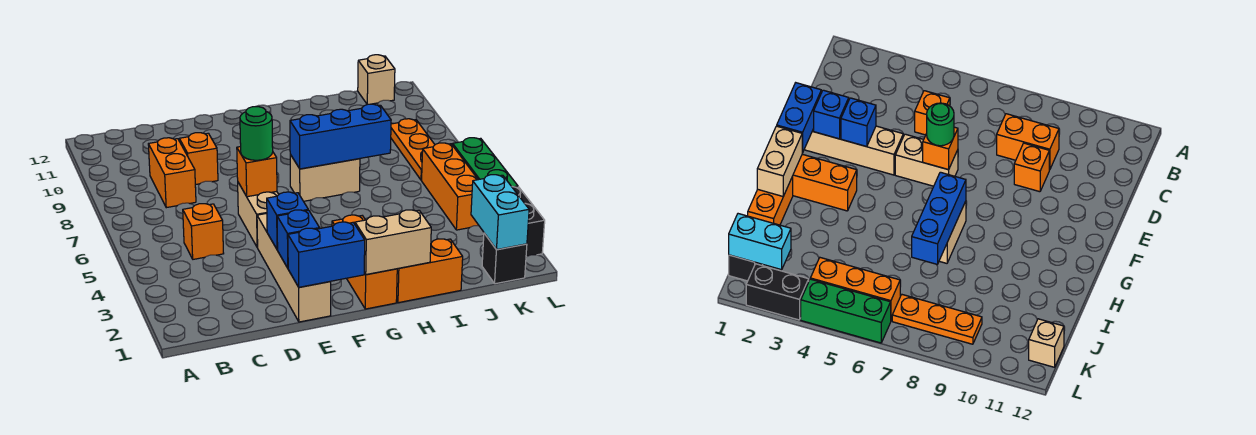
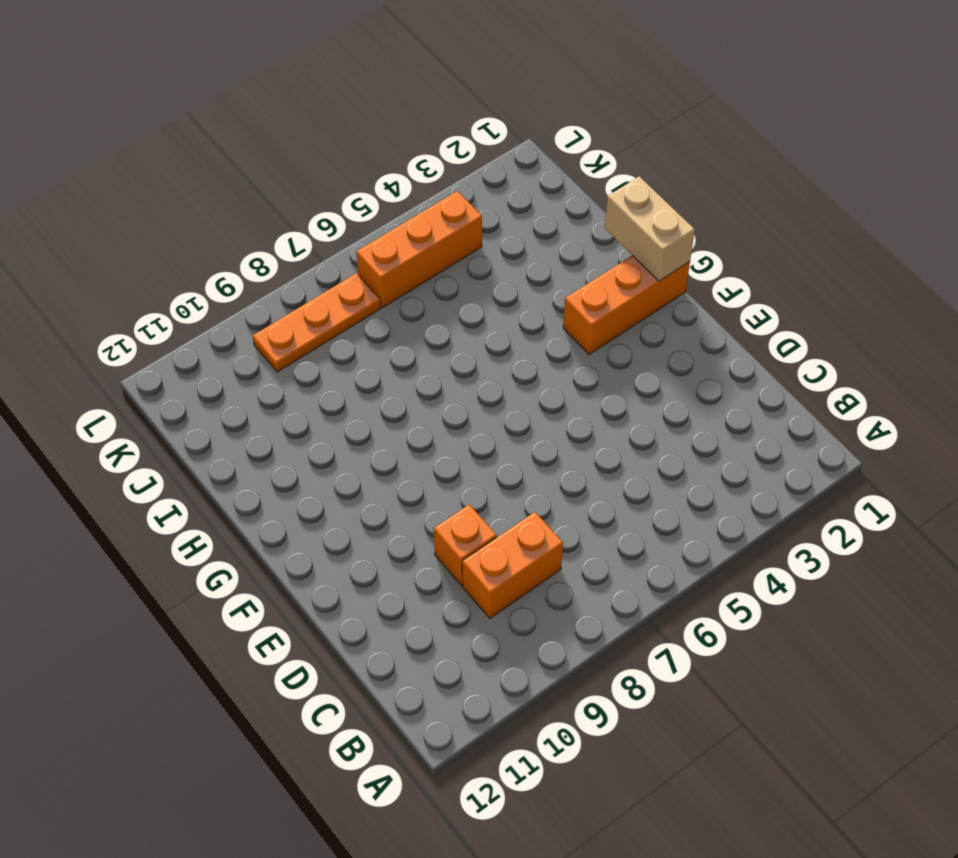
none -> orange 1x1 brick [183,204,224,259]
none -> tan 1x4 brick [257,213,331,322]
none -> tan 1x2 brick [238,183,279,247]

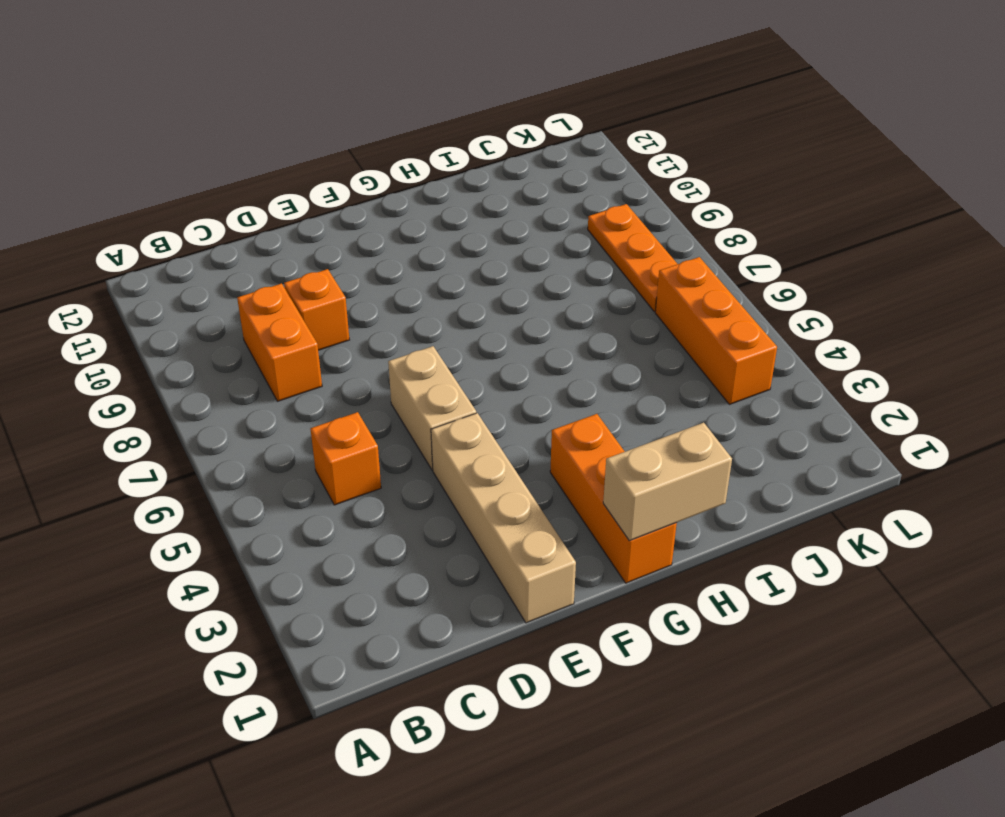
none -> tan 1x2 brick [290,155,360,201]
none -> orange 1x2 brick [396,239,463,303]
none -> black 1x1 brick [482,233,527,284]

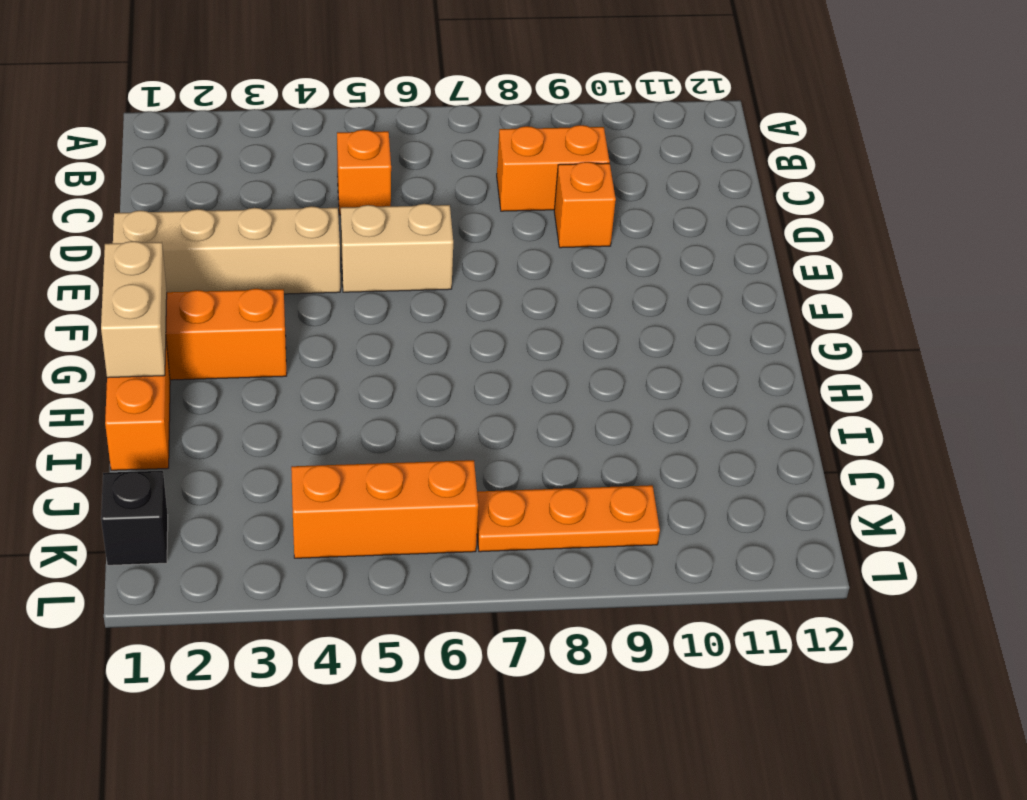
none -> tan 1x2 brick [290,155,360,201]
none -> tan 1x1 brick [358,55,395,104]
none -> black 1x2 brick [512,187,545,257]

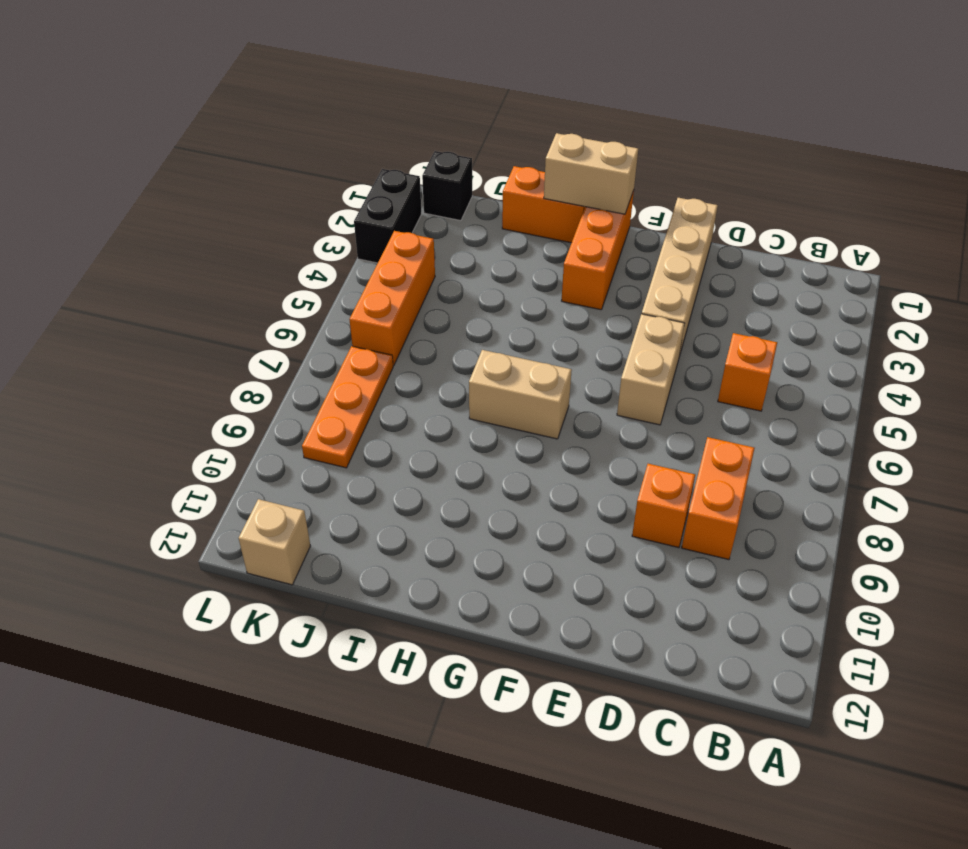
none -> green 1x3 brick [453,138,518,187]
none -> blue 1x2 brick [288,222,365,287]
none -> blue 1x1 brick [277,210,320,268]

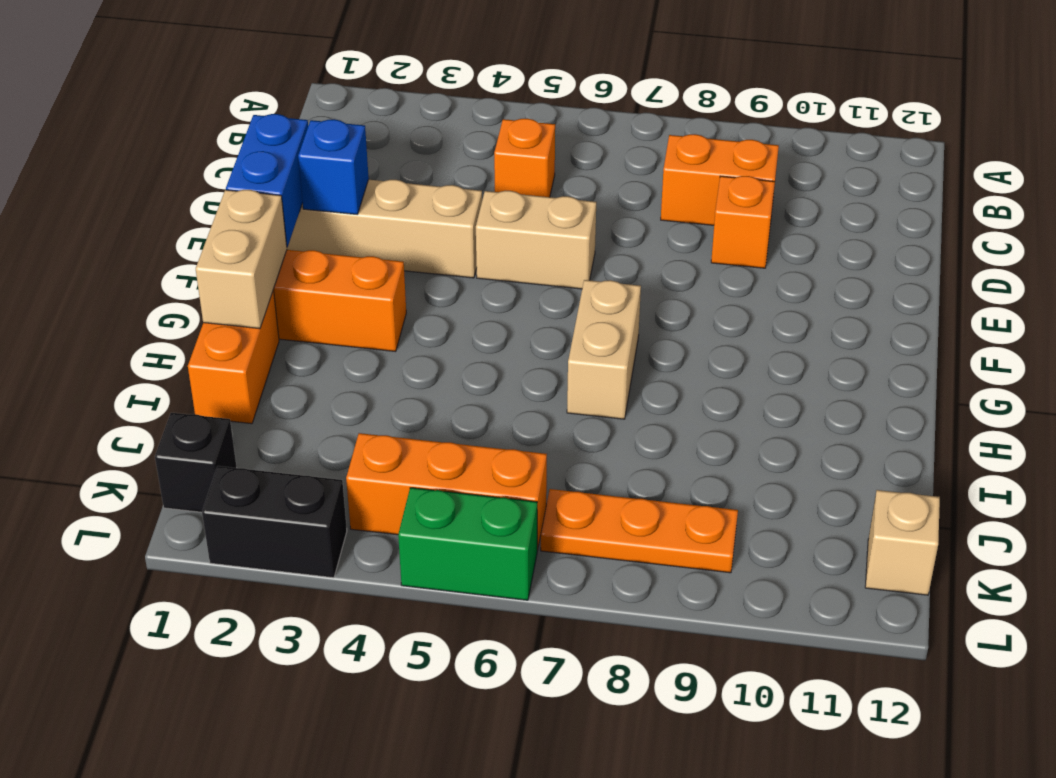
green 1x2 brick [398,488,537,600] -> green 1x3 brick [453,138,518,187]
none -> blue 1x1 brick [267,192,308,250]
none -> orange 1x1 brick [237,147,277,197]
none -> blue 1x3 brick [290,104,391,169]

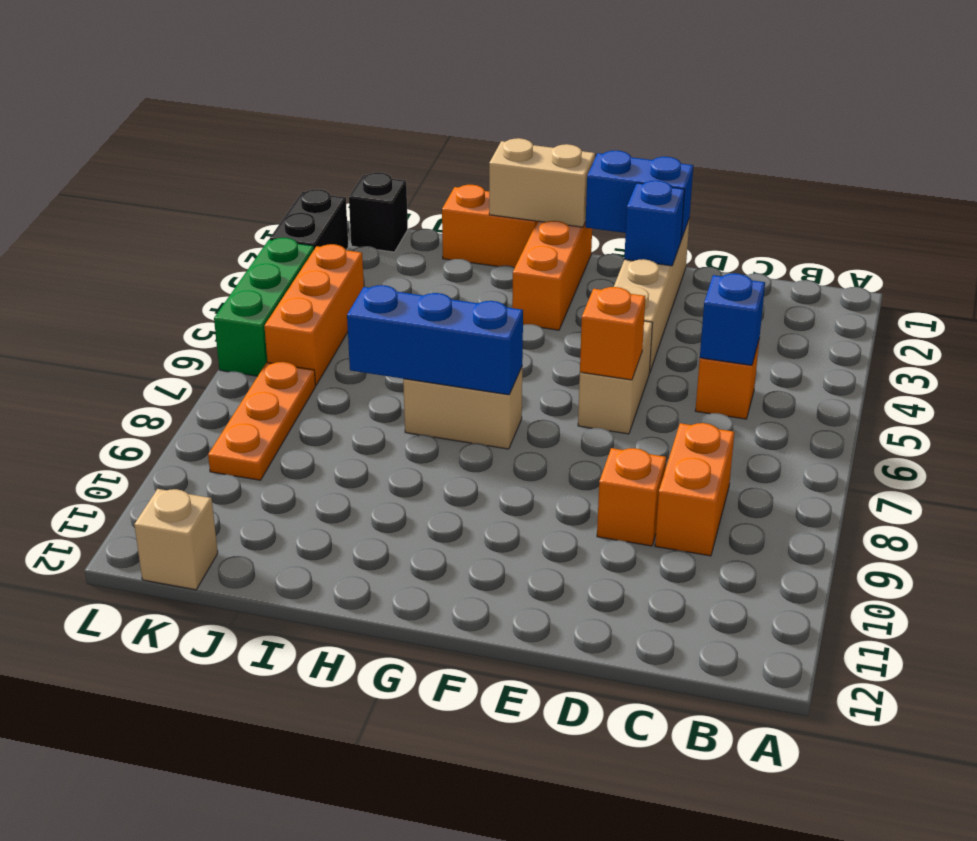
blue 1x1 brick [700,273,765,365] -> blue 1x1 brick moved to [267,192,308,250]
none -> cyan 1x2 brick [471,175,529,250]
none -> green 1x1 round brick [240,107,273,160]

